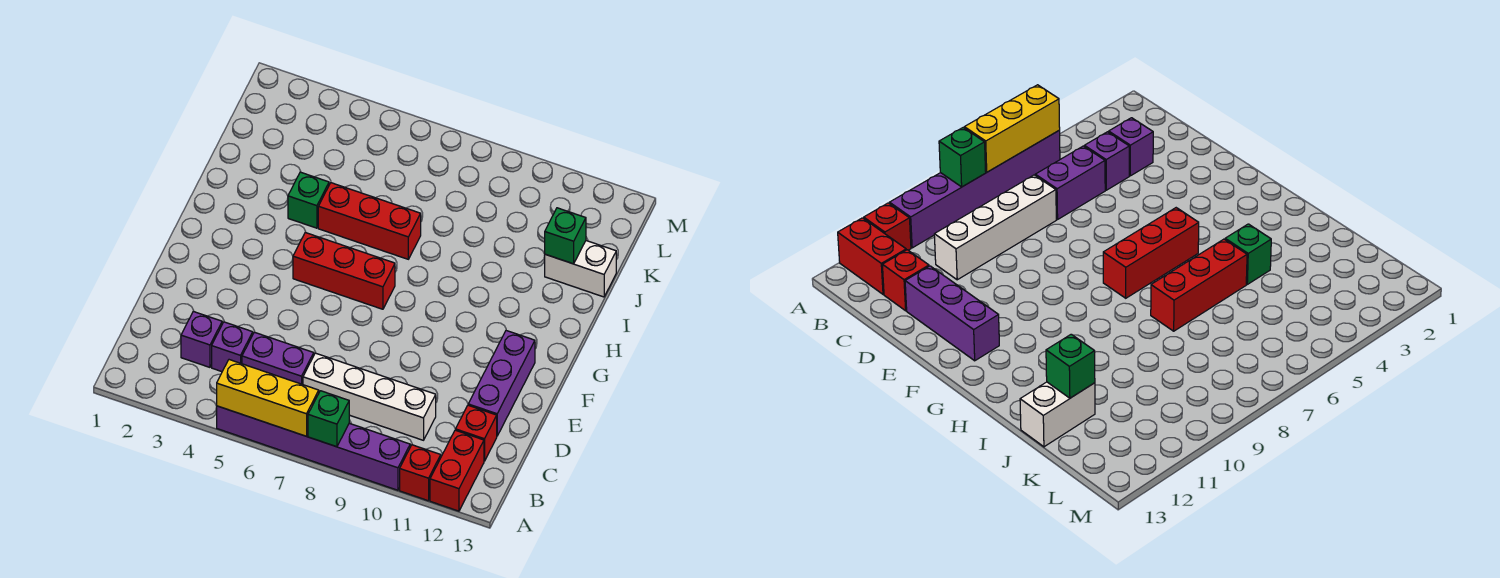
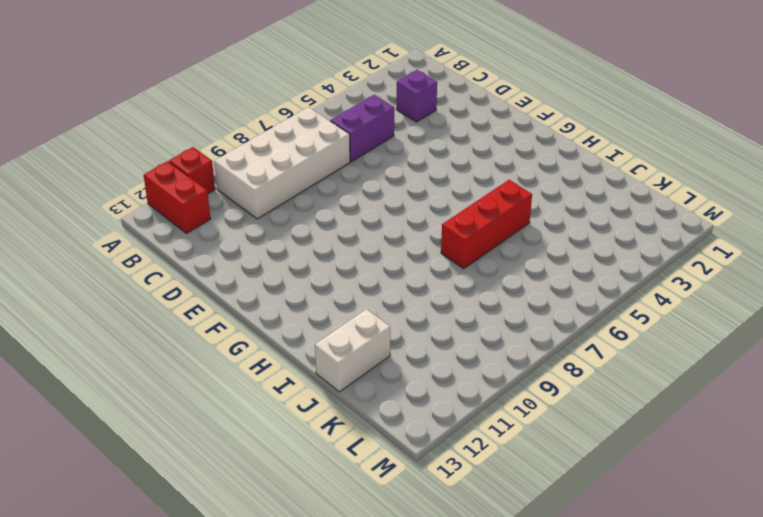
white 2x4 brick [214,107,350,219] -> white 1x4 brick [303,353,436,440]
none -> purple 1x6 brick [217,406,410,490]
none -> purple 1x1 brick [212,322,253,372]
none -> red 1x1 brick [456,405,497,461]

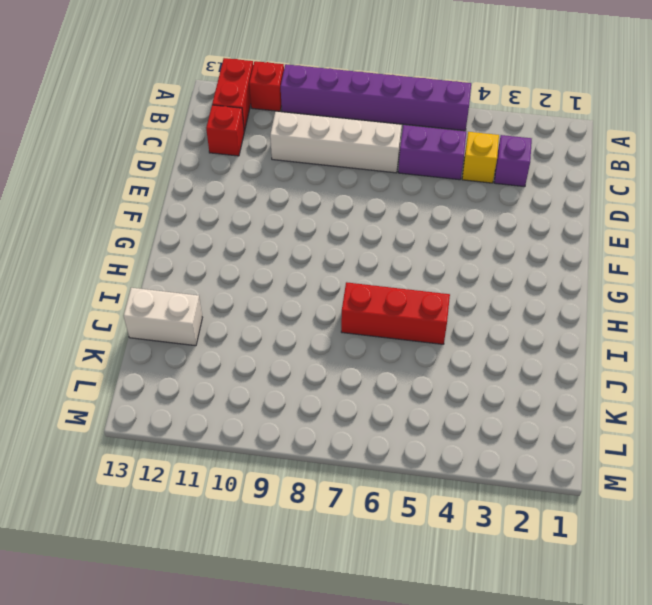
yellow 1x1 brick [462,132,499,183] -> purple 1x1 brick [212,322,253,372]
none -> purple 1x3 brick [468,331,535,436]
none -> red 1x3 brick [293,232,395,309]
none -> green 1x1 brick [288,172,329,228]

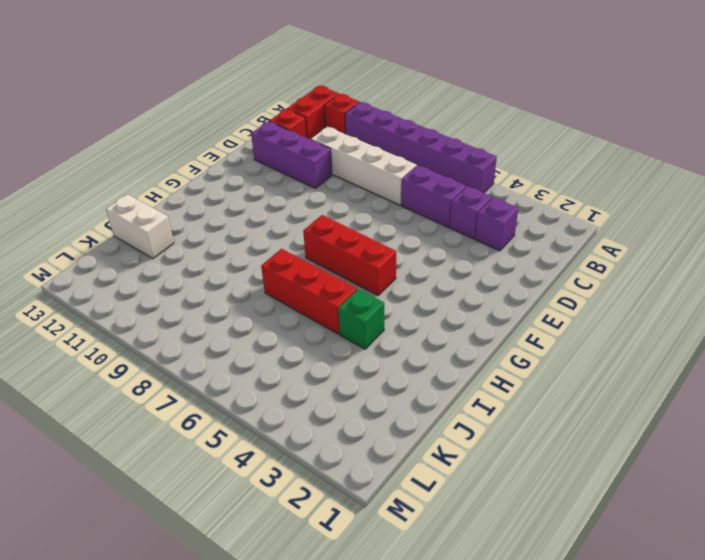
purple 1x3 brick [251,121,332,188] -> purple 1x3 brick turned to [468,331,535,436]
none -> yellow 1x3 brick [217,360,319,436]
none -> green 1x1 brick [308,391,349,447]
none -> green 1x1 brick [545,208,586,264]

